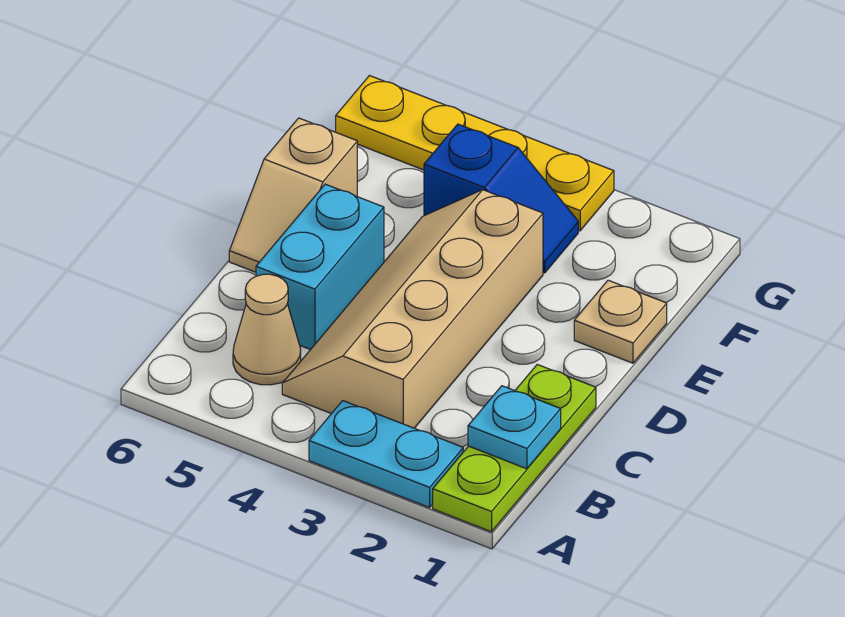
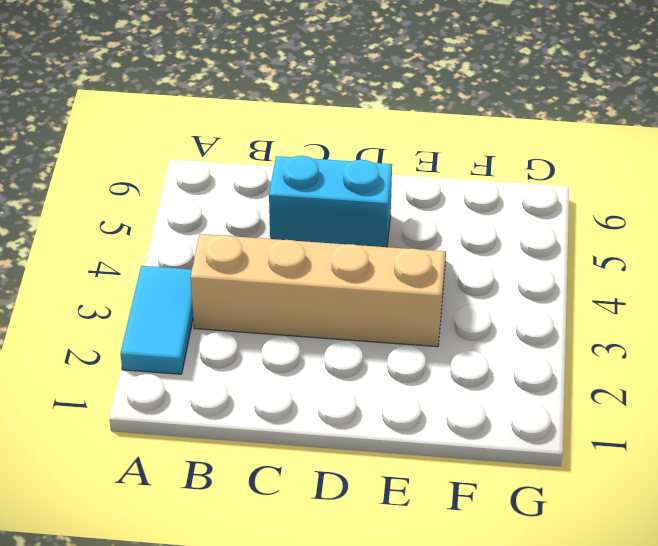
cyan 1x2 tile [120,266,193,374] -> cyan 1x2 plate [309,401,463,508]
none -> lime 1x3 plate [433,365,596,532]
none -> tan 1x1 cone [233,274,301,385]

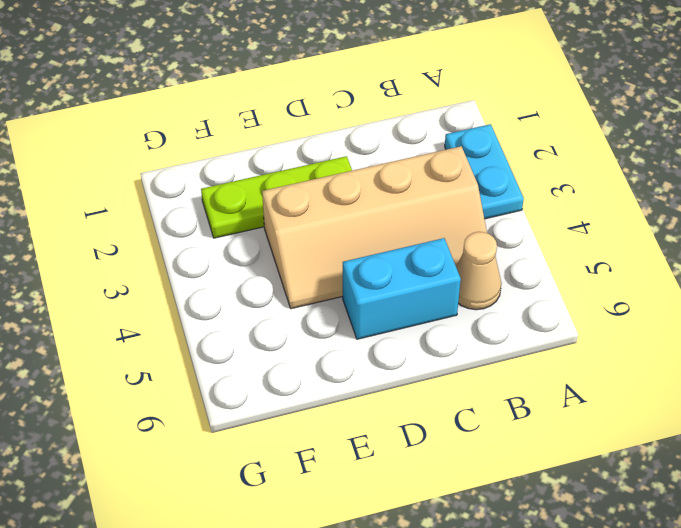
lime 1x3 plate [201,156,352,238] -> lime 1x3 plate moved to [433,365,596,532]
none -> tan 1x2 slope [229,118,357,272]
none -> tan 1x1 plate [574,280,667,363]

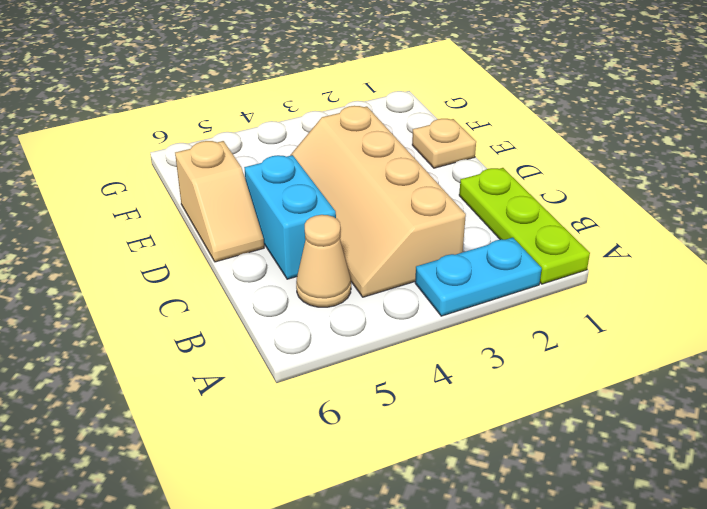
none -> blue 1x2 slope [424,124,578,273]
none -> yellow 1x4 plate [336,76,614,231]

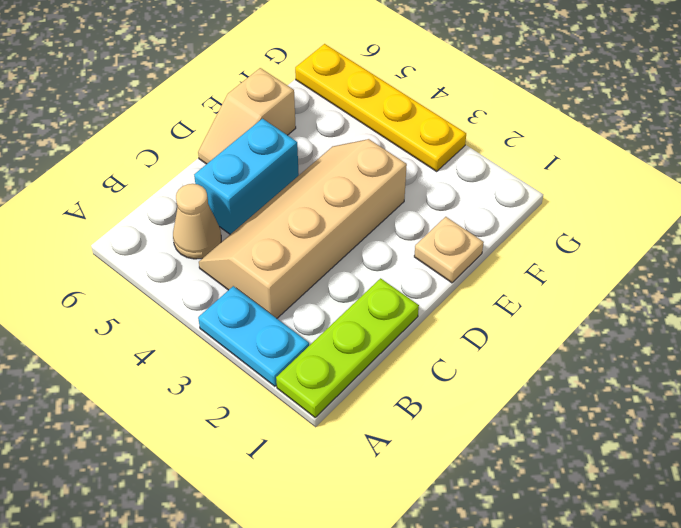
none -> blue 1x2 slope [424,124,578,273]
none -> cyan 1x1 plate [468,386,561,469]

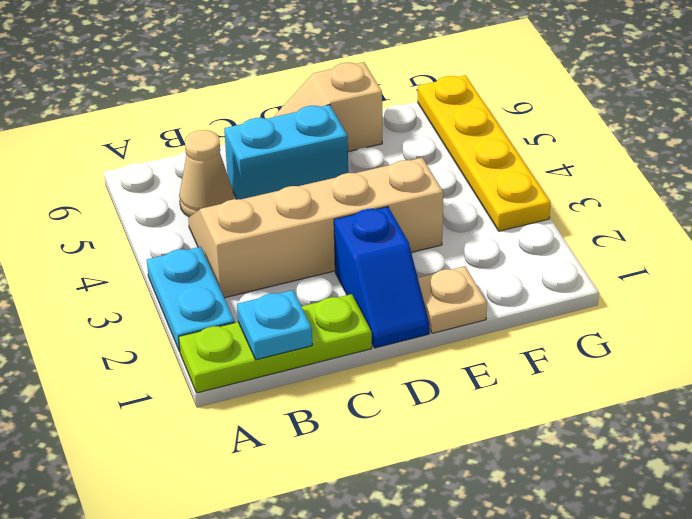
blue 1x2 slope [334,207,429,348] -> blue 1x2 slope moved to [424,124,578,273]

